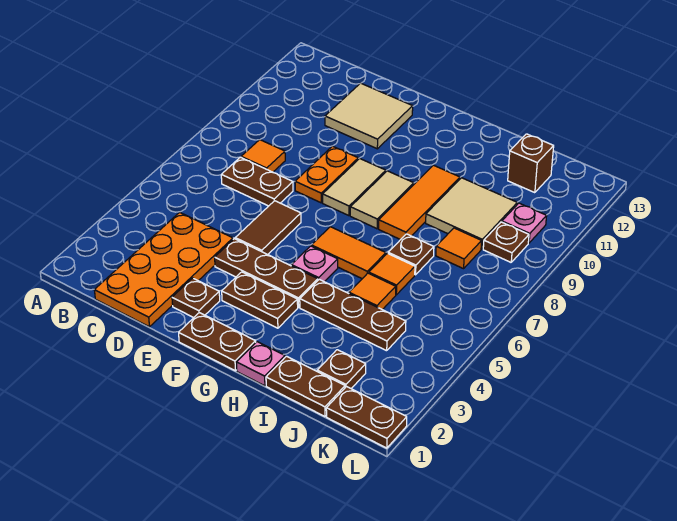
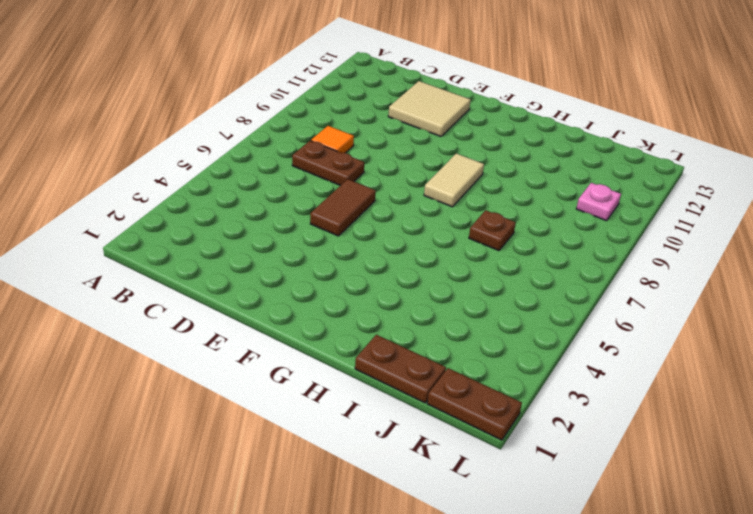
none -> orange 2x4 plate [94,212,233,327]
none -> brown 1x1 plate [172,278,220,318]
none -> brown 1x3 plate [215,239,318,308]

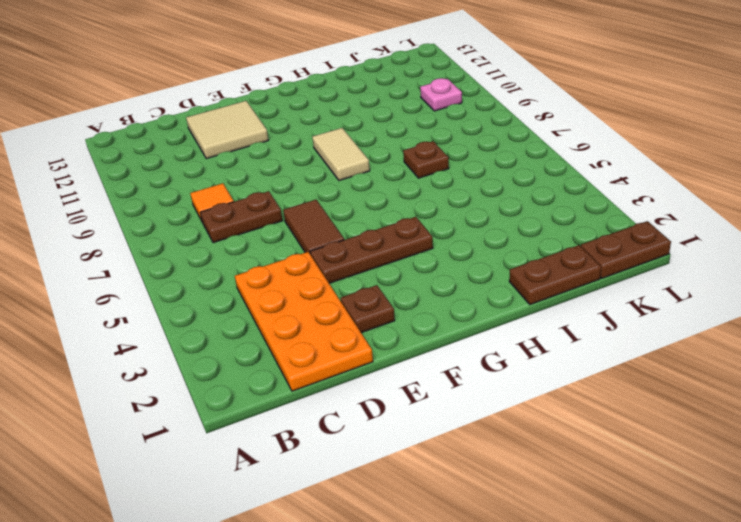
none -> orange 1x2 plate [295,146,358,203]
none -> brown 1x2 plate [179,313,256,371]
none -> brown 1x2 plate [222,272,298,328]

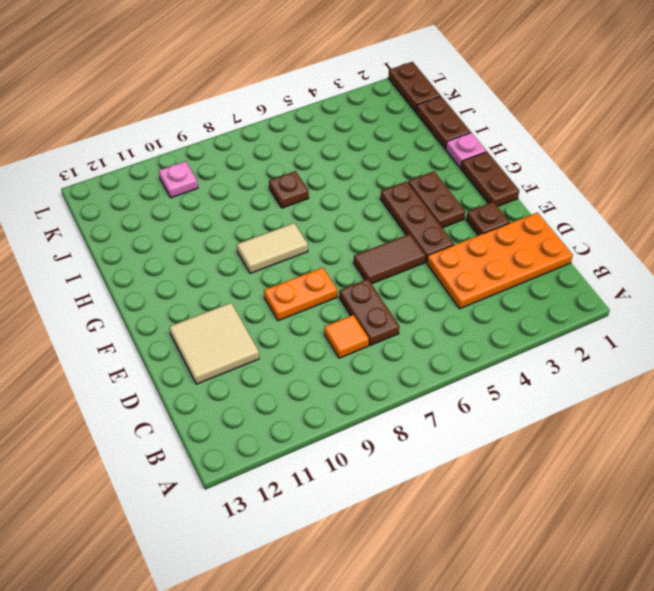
none -> tan 1x2 tile [323,158,386,216]
none -> pink 1x1 plate [291,246,338,282]
none -> orange 1x2 tile [311,227,386,279]

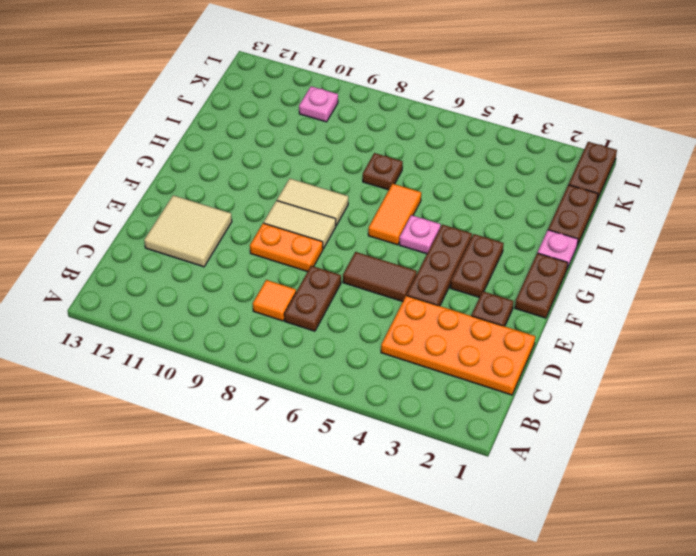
none -> brown 1x3 plate [300,279,406,351]
none -> orange 1x3 tile [379,165,460,240]
none -> orange 1x1 tile [349,273,396,310]

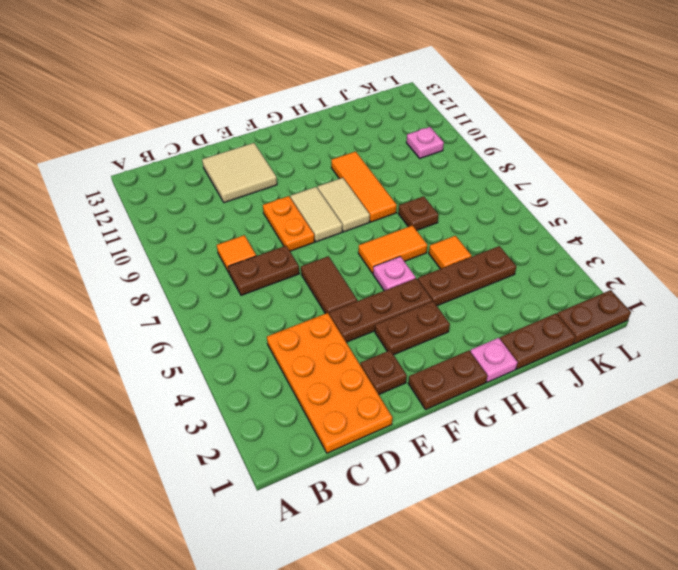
none -> orange 1x1 tile [369,253,415,295]
none -> tan 2x2 tile [426,178,517,249]
none -> brown 1x1 plate [317,350,366,389]

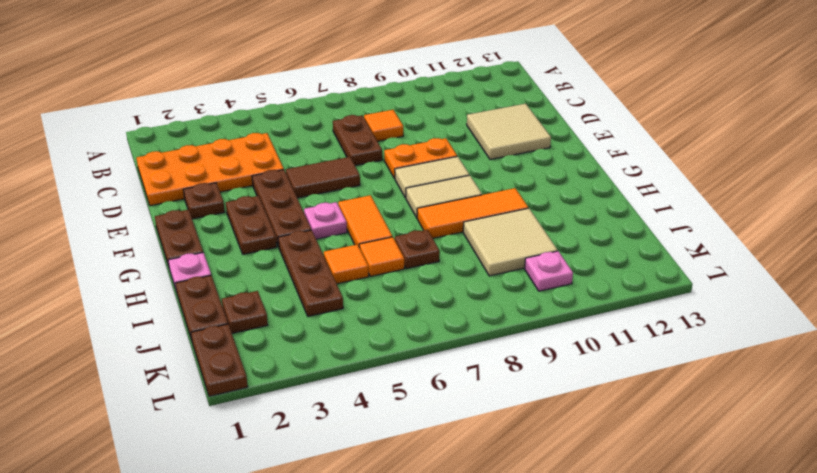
none -> orange 1x1 tile [436,228,482,269]
none -> brown 1x1 brick [508,134,554,193]
none -> brown 1x1 plate [483,222,529,262]

